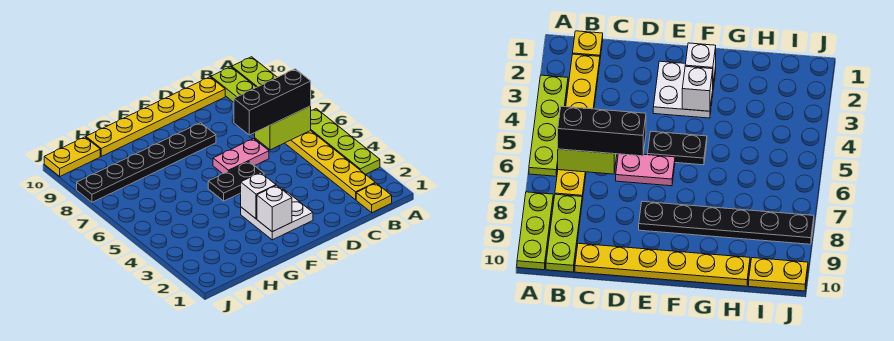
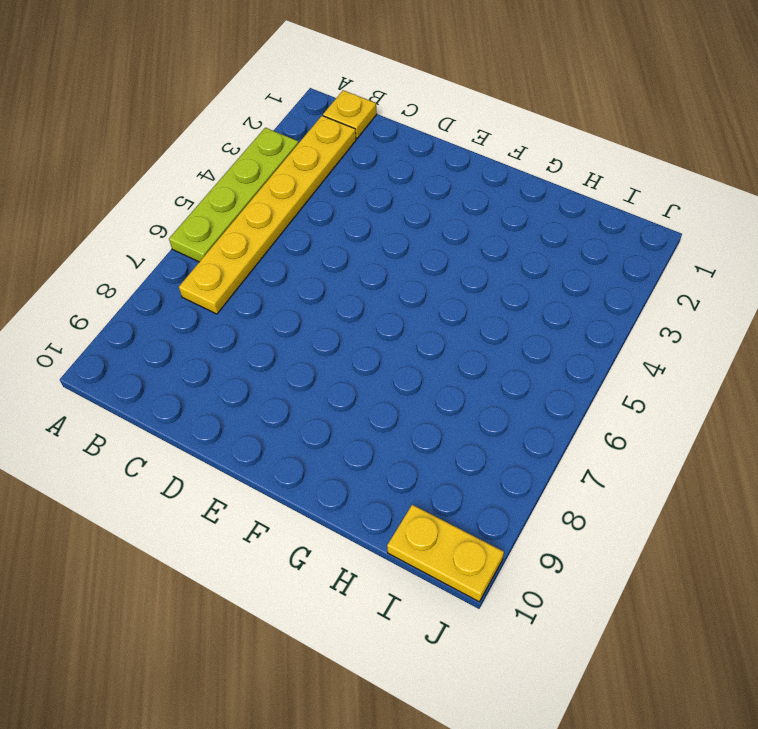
none -> lime 1x3 plate [232,57,277,87]
none -> lime 1x3 plate [211,67,256,102]
none -> yellow 1x6 plate [86,77,225,156]

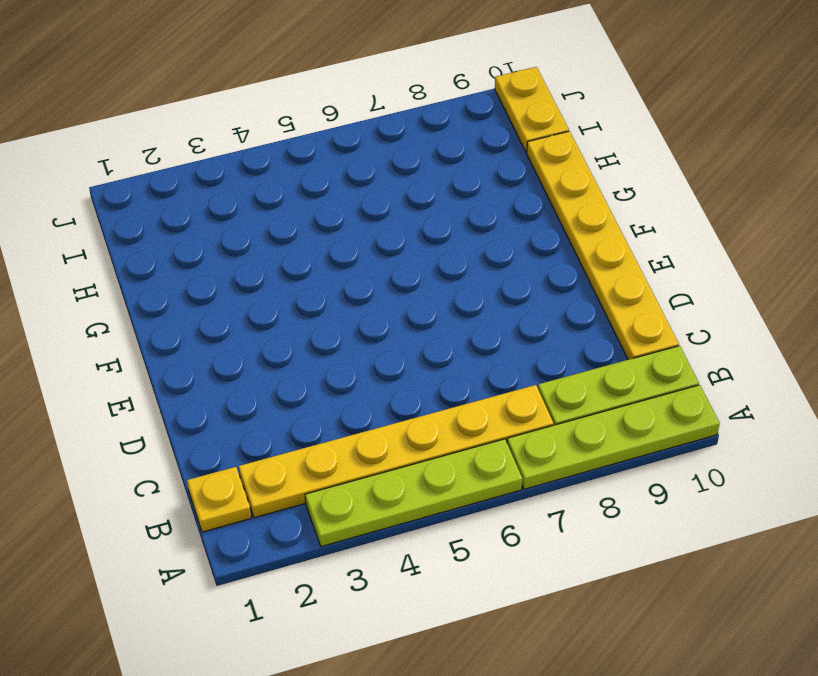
lime 1x4 plate [507,385,720,489] -> lime 1x3 plate [232,57,277,87]
none -> pink 1x2 plate [213,139,269,174]
none -> white 2x2 plate [241,187,313,240]
none -> black 1x2 plate [208,162,264,201]

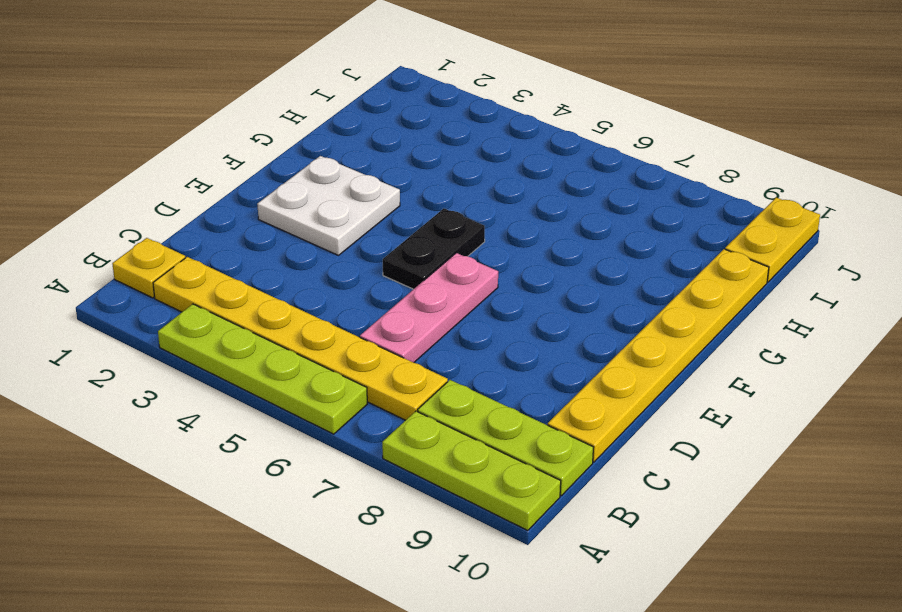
pink 1x3 plate [360,253,498,363] -> pink 1x2 plate [213,139,269,174]
none -> black 1x6 plate [77,123,216,202]
none -> lime 1x2 brick [255,106,311,150]
none -> white 1x1 brick [257,185,292,232]

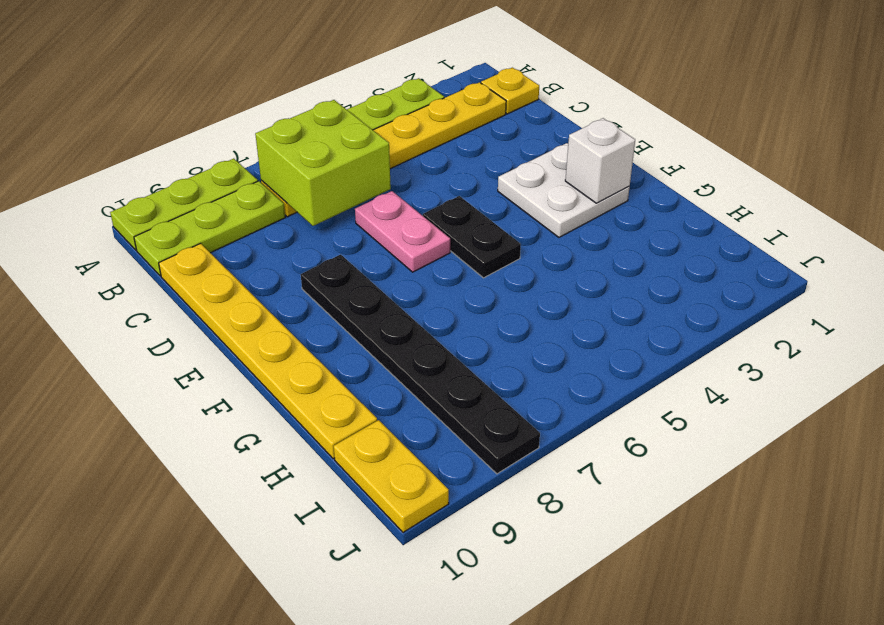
lime 2x2 brick [255,100,391,226] -> lime 1x2 brick [255,106,311,150]
none -> white 1x1 brick [241,173,276,219]
none -> black 1x3 brick [234,69,311,135]

